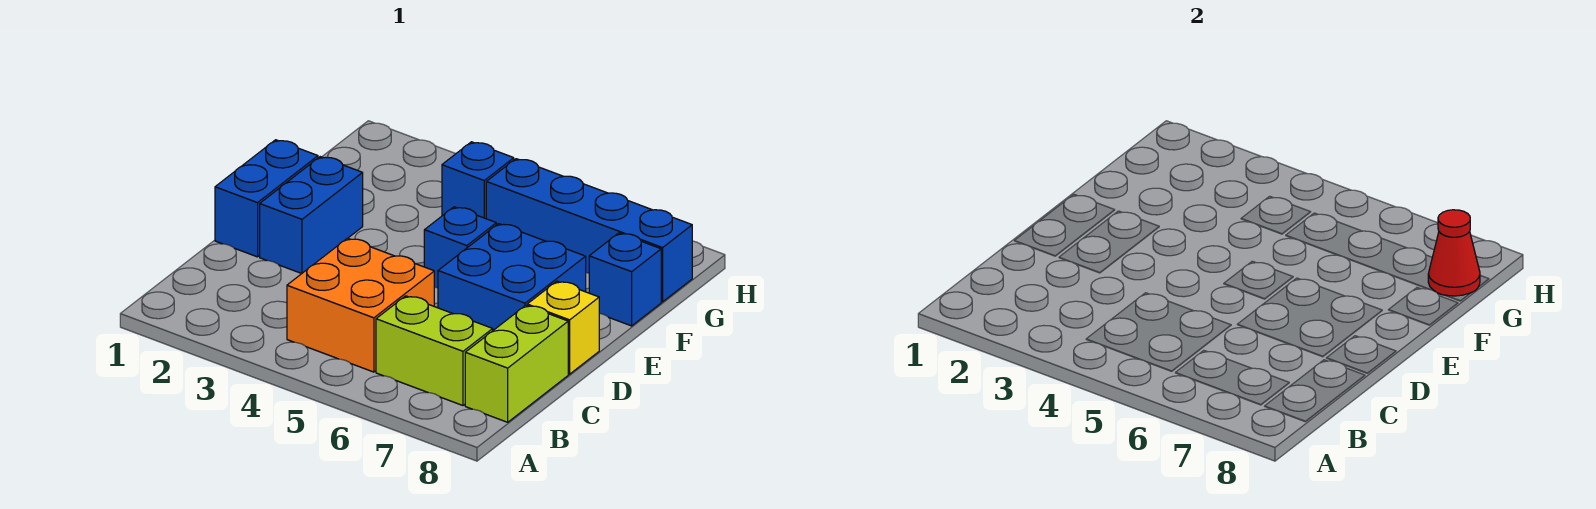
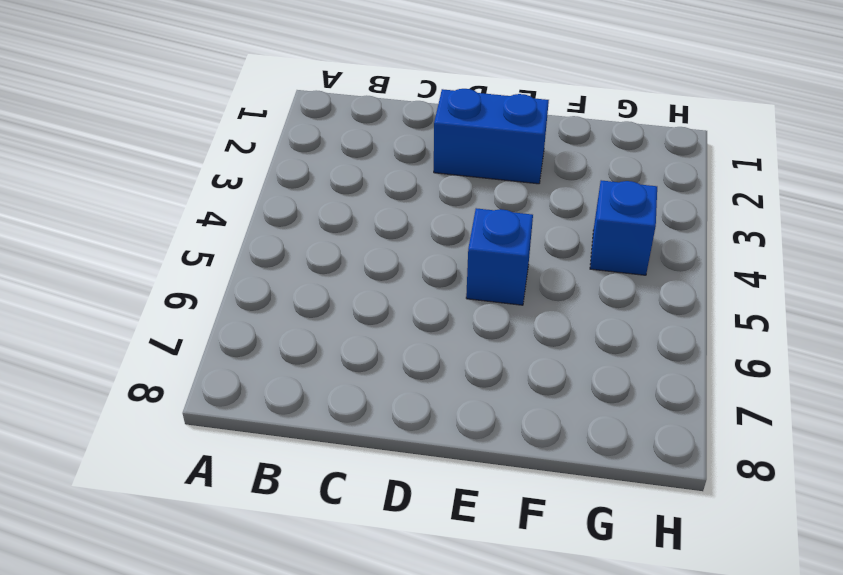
none -> orange 2x2 brick [287,238,434,372]
none -> lime 1x2 brick [376,296,493,405]
none -> lime 1x2 brick [465,305,568,422]

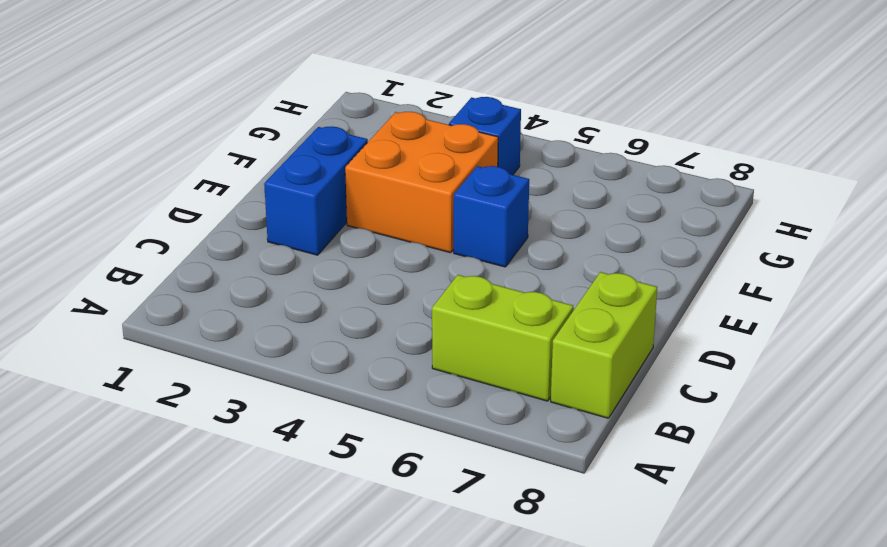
orange 2x2 brick [345,112,498,253] -> orange 2x2 brick moved to [287,238,434,372]
none -> blue 1x2 brick [215,140,318,257]
none -> blue 2x2 brick [438,224,586,330]
none -> yellow 1x1 brick [527,281,599,374]

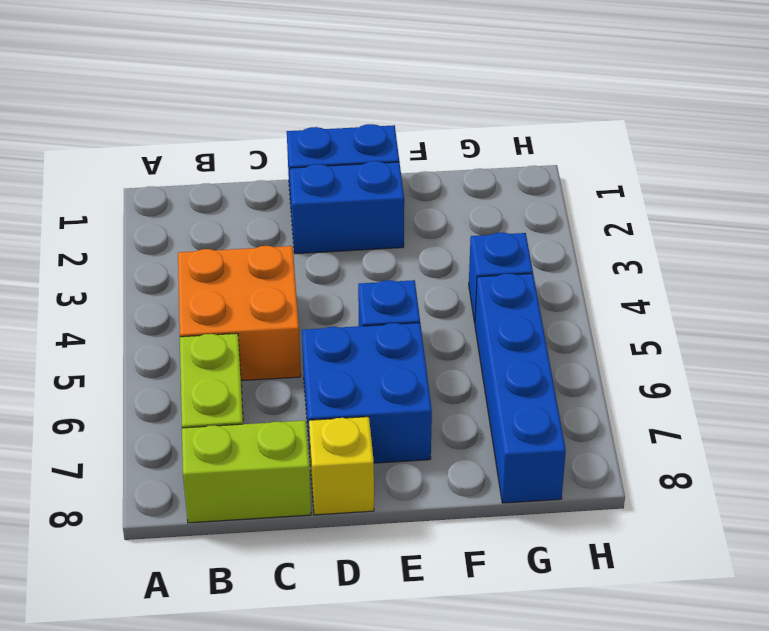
none -> blue 1x1 brick [589,233,661,326]
none -> red 1x1 cone [1428,210,1480,296]

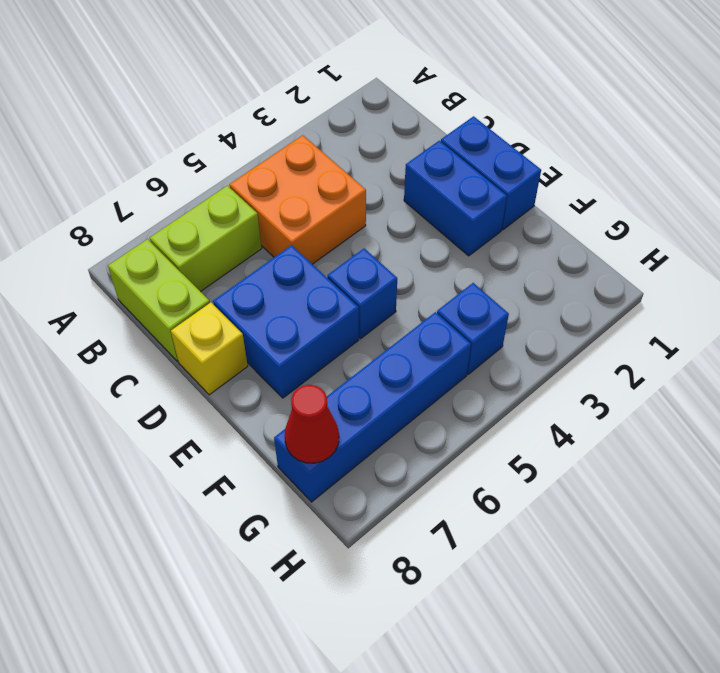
none -> blue 1x1 brick [589,233,661,326]

